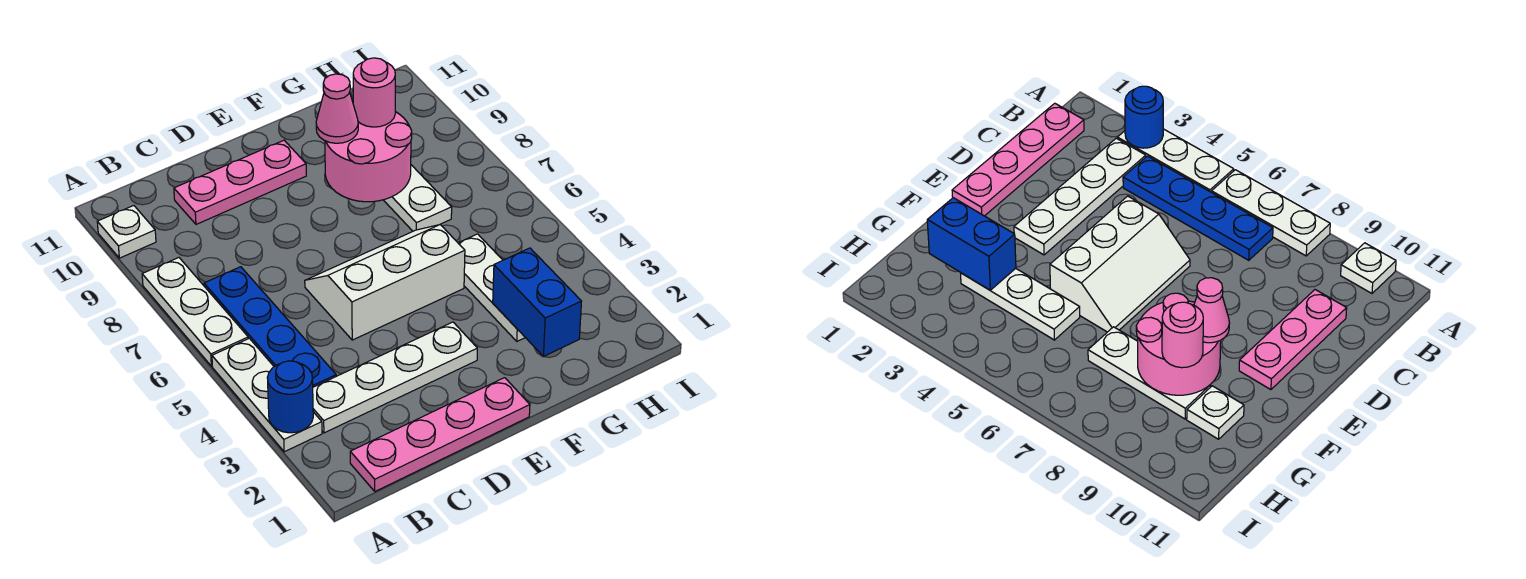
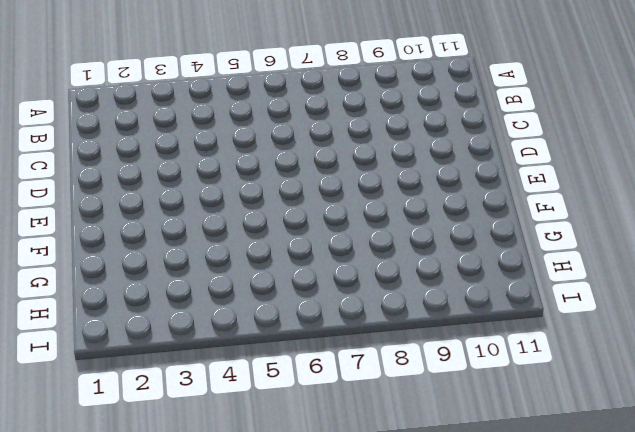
none -> white 1x3 plate [212,338,322,452]
none -> white 1x3 plate [142,258,248,366]
none -> white 1x1 plate [97,206,156,258]

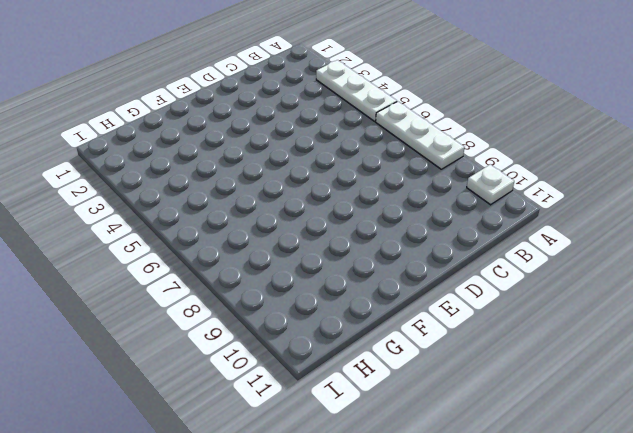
none -> pink 1x4 plate [350,378,530,491]
none -> white 1x4 plate [313,322,477,433]
none -> blue 1x4 plate [204,267,336,387]

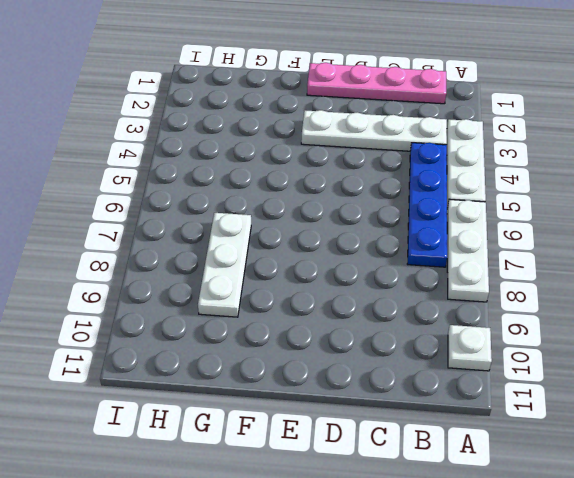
none -> pink 1x3 plate [174,140,306,224]
none -> white 2x3 slope [305,225,465,340]
none -> white 1x3 plate [458,234,525,341]

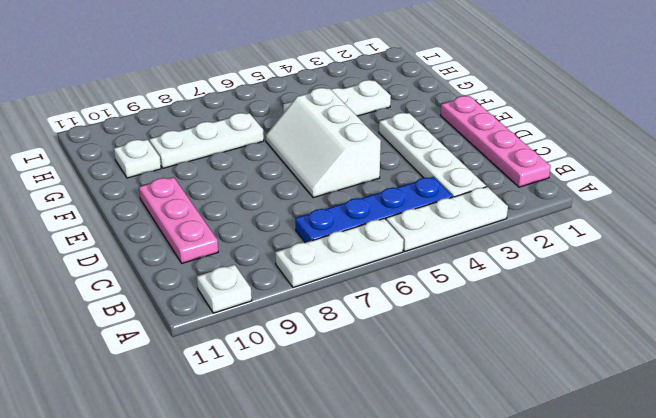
none -> blue 1x1 round brick [267,361,313,433]
none -> pink 2x2 round brick [325,112,412,202]
none -> blue 1x2 brick [493,248,582,357]

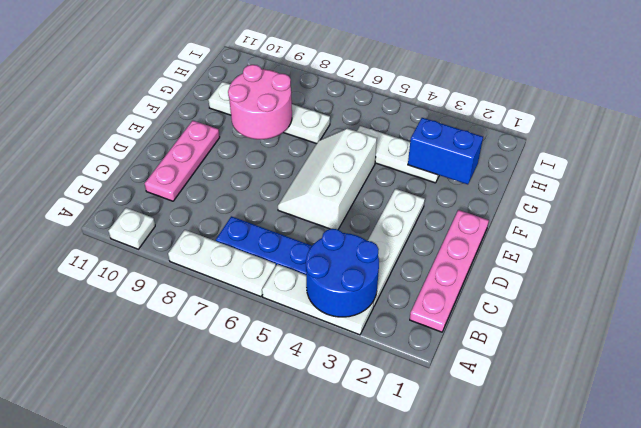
blue 2x2 round brick [306,229,379,317] -> blue 1x1 round brick [267,361,313,433]
none -> pink 1x1 cone [316,74,358,143]
none -> pink 1x1 round brick [353,58,395,127]

